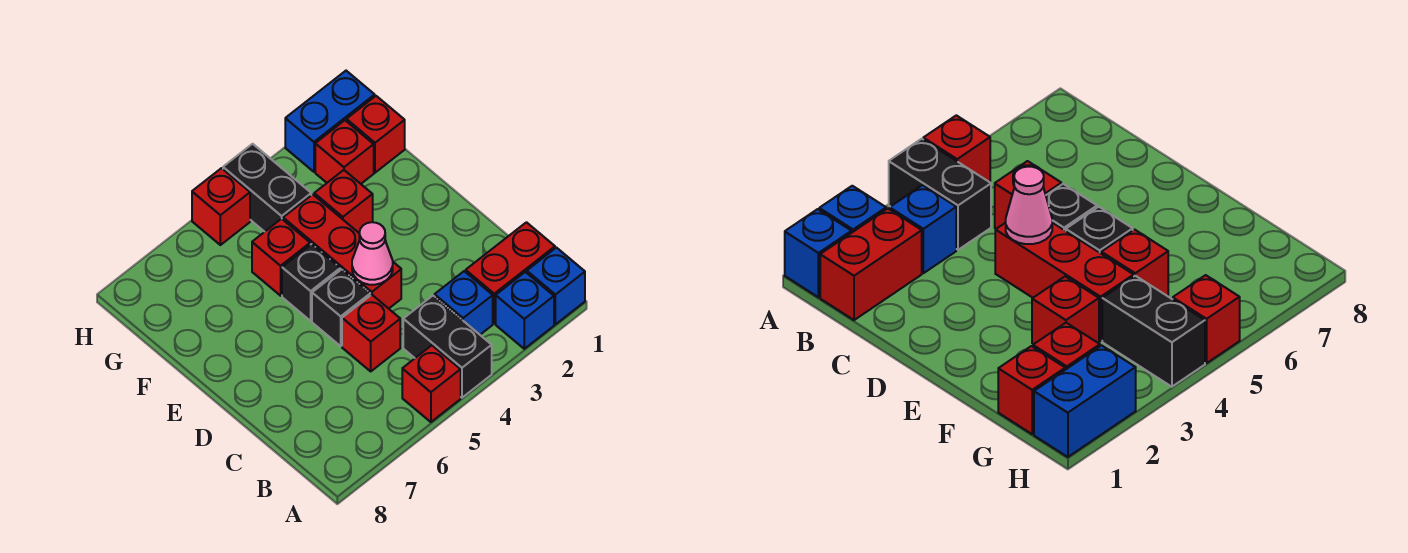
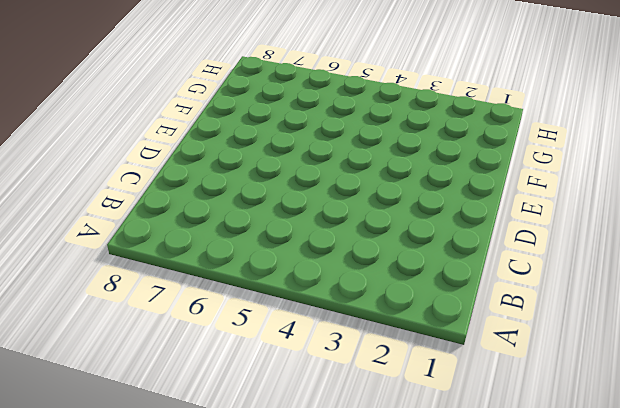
none -> blue 1x1 brick [527,248,585,324]
none -> blue 1x1 brick [496,272,554,349]
none -> black 1x2 brick [403,296,492,398]

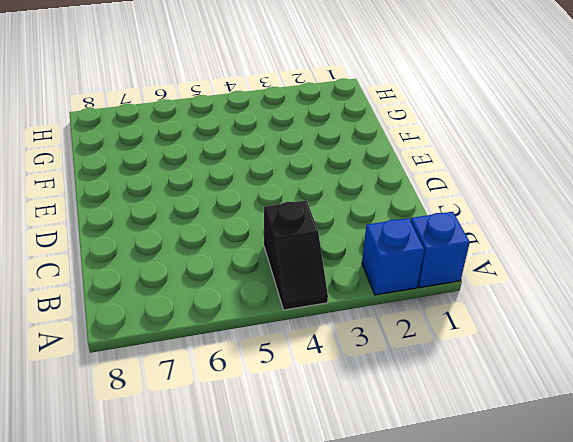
black 1x2 slope [264,200,328,310] -> black 1x2 brick [403,296,492,398]
none -> red 1x1 brick [402,345,461,422]
none -> red 1x2 brick [466,222,555,323]
none -> blue 1x1 brick [434,271,493,335]

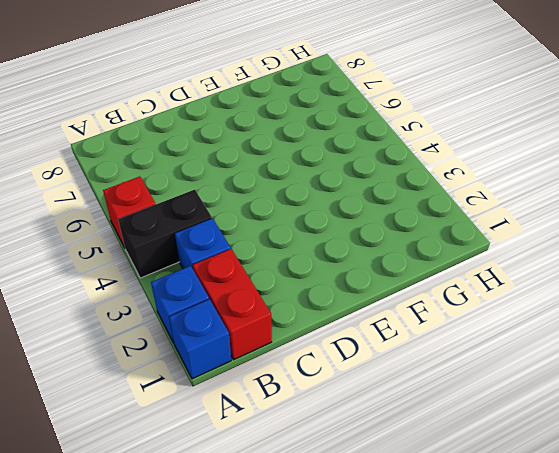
none -> red 1x1 brick [342,295,400,371]
none -> red 1x3 brick [283,194,401,309]
none -> black 1x1 brick [312,269,370,346]

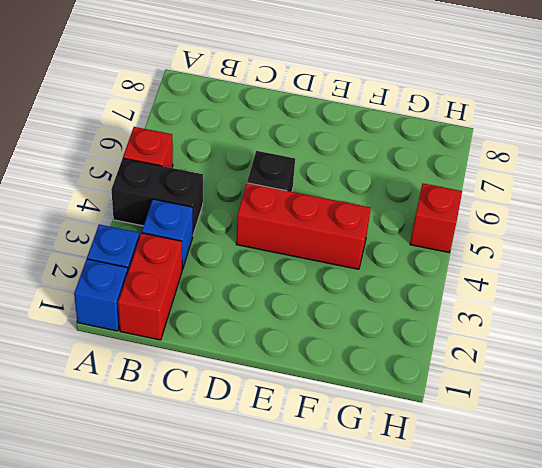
none -> red 1x1 brick [342,295,400,371]
none -> black 1x1 brick [282,244,340,321]
none -> red 1x1 brick [314,170,373,233]

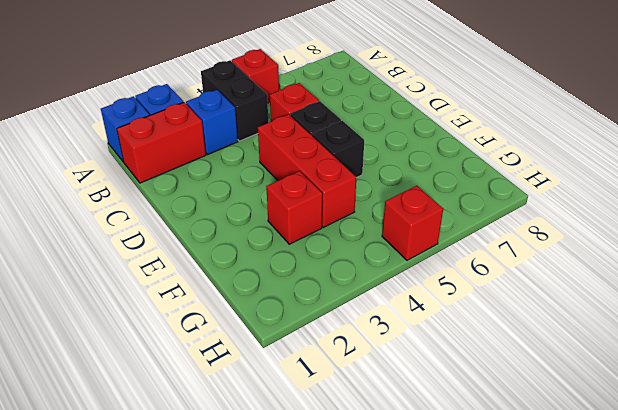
none -> red 1x1 brick [252,219,310,296]
none -> red 1x1 brick [346,96,405,173]
none -> red 1x1 brick [315,120,374,184]

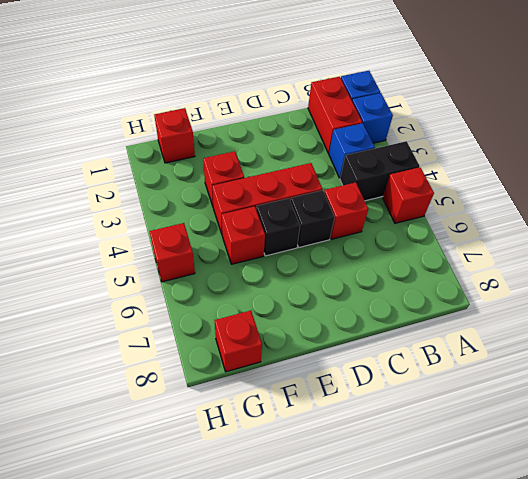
red 1x1 brick [215,311,262,372] -> red 1x1 brick moved to [315,120,374,184]
none -> black 1x2 brick [223,144,311,232]
none -> blue 1x2 brick [285,71,375,172]
none -> pink 1x1 cone [352,222,393,285]

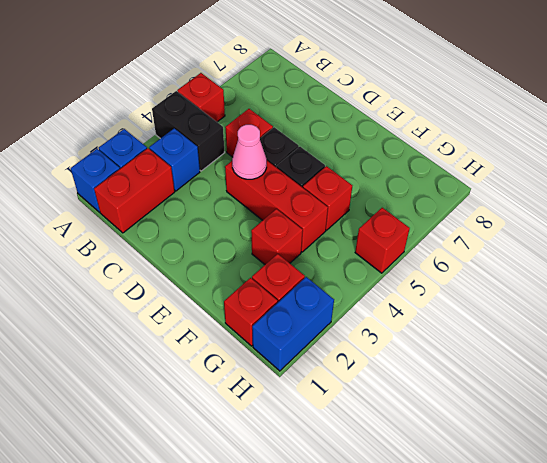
none -> black 1x2 brick [223,144,311,232]

